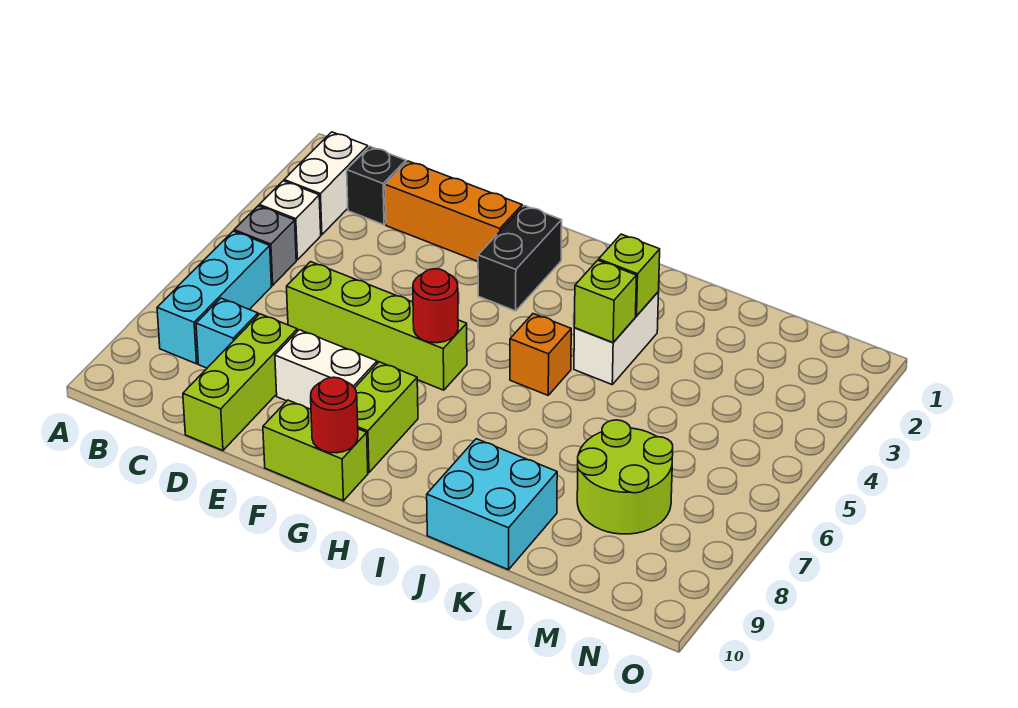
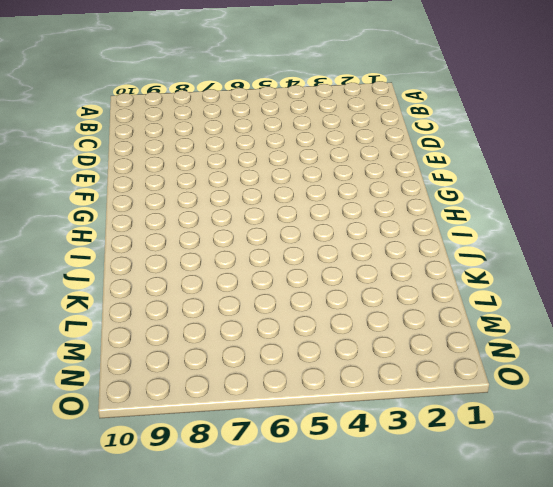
none -> white 1x2 brick [284,132,368,235]
none -> white 1x1 brick [259,181,321,260]
none -> grey 1x1 brick [234,206,296,285]

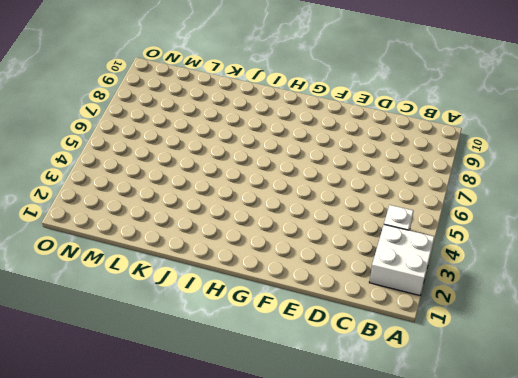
white 2x2 brick [369,225,434,295] -> white 1x2 brick [284,132,368,235]
none -> grey 1x1 brick [234,206,296,285]
none -> cyan 1x3 brick [157,231,272,364]
none -> black 1x1 brick [347,146,406,225]

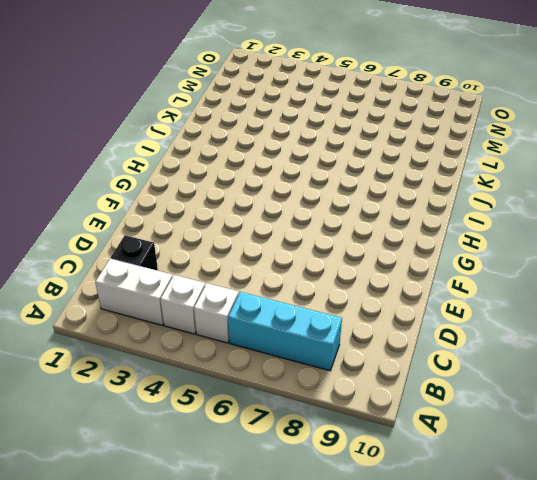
white 1x1 brick [194,283,239,343] -> grey 1x1 brick [234,206,296,285]
none -> cyan 1x1 brick [196,298,258,368]
none -> orange 1x3 brick [385,161,522,261]
none -> lime 1x4 brick [287,262,467,390]

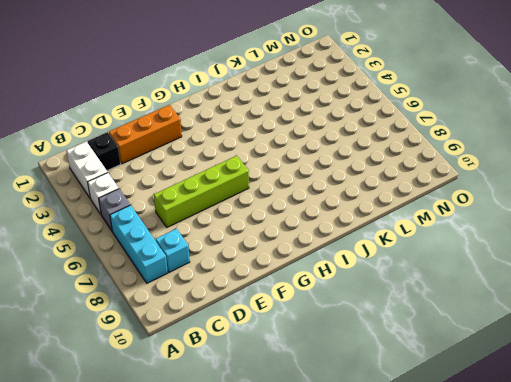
none -> lime 1x3 brick [183,314,297,451]
none -> white 1x2 brick [275,330,377,409]
none -> lime 1x2 brick [263,400,368,501]

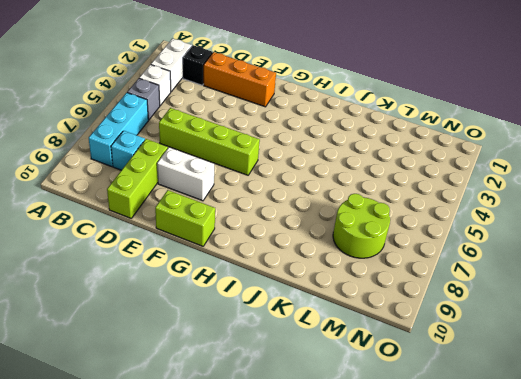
none -> black 1x2 brick [478,206,562,311]
none -> lime 1x2 brick [355,362,418,473]
none -> orange 1x1 brick [510,314,571,395]

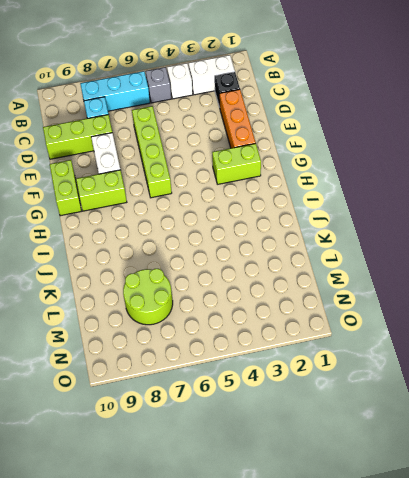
lime 1x2 brick [212,143,261,184] -> black 1x2 brick [478,206,562,311]
none -> orange 1x1 brick [510,314,571,395]
none -> white 1x2 brick [574,292,659,384]
none -> cyan 2x2 brick [427,439,557,570]

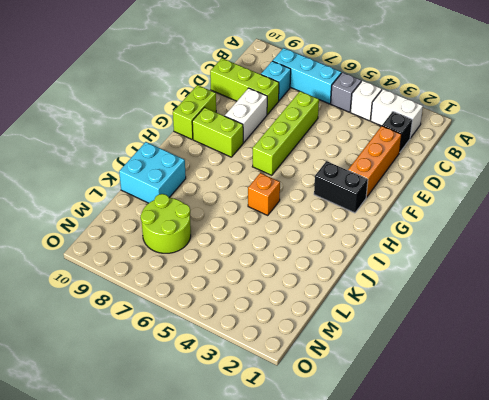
none -> white 1x2 brick [574,292,659,384]
none -> red 1x1 round brick [413,269,458,343]
none -> red 1x1 round brick [311,377,358,453]

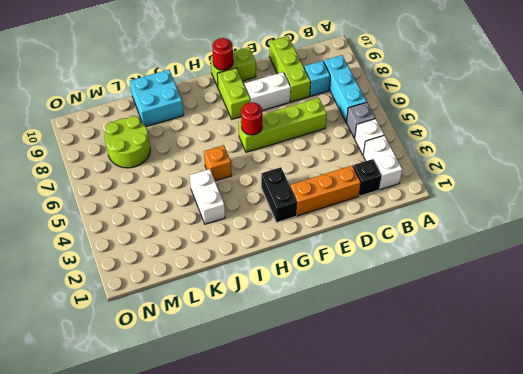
none -> lime 1x1 brick [599,234,660,316]
none -> lime 1x1 brick [574,260,636,342]

